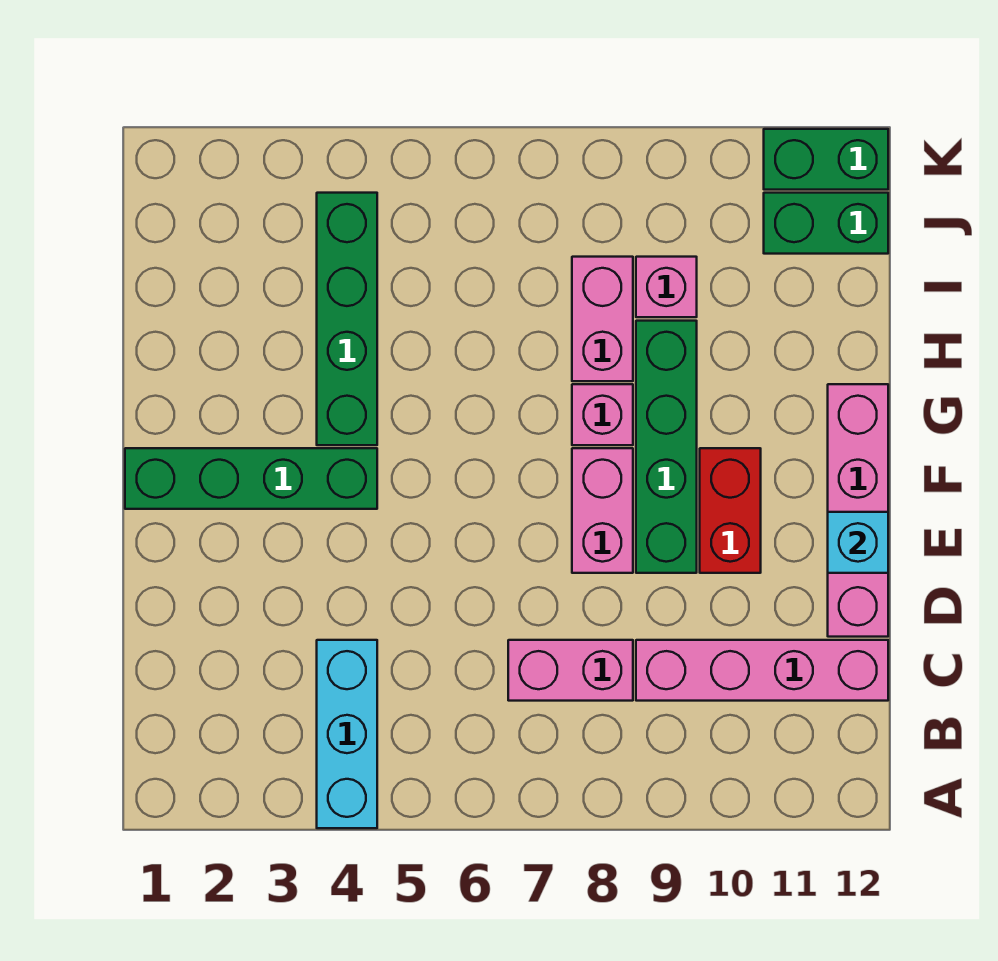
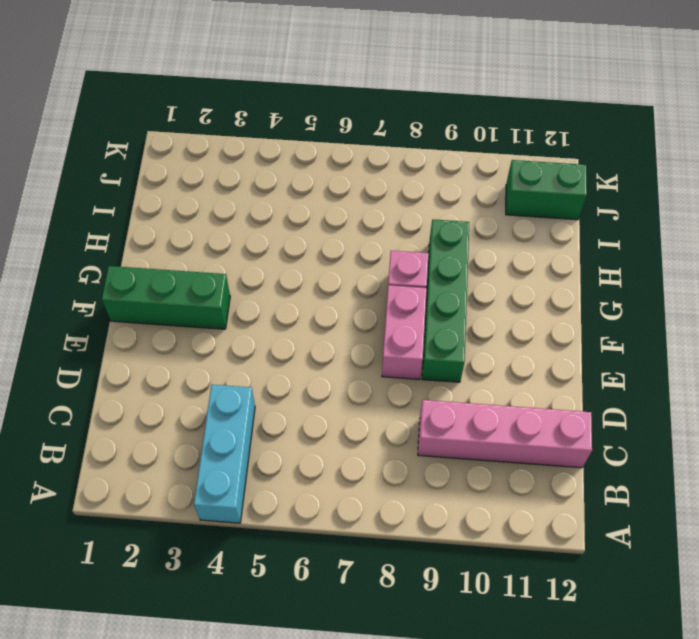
green 1x3 brick [102,266,230,329] -> green 1x4 brick [125,448,377,509]
none -> pink 1x2 brick [508,640,633,701]
none -> pink 1x4 brick [828,384,888,637]
none -> red 1x2 brick [700,448,761,573]

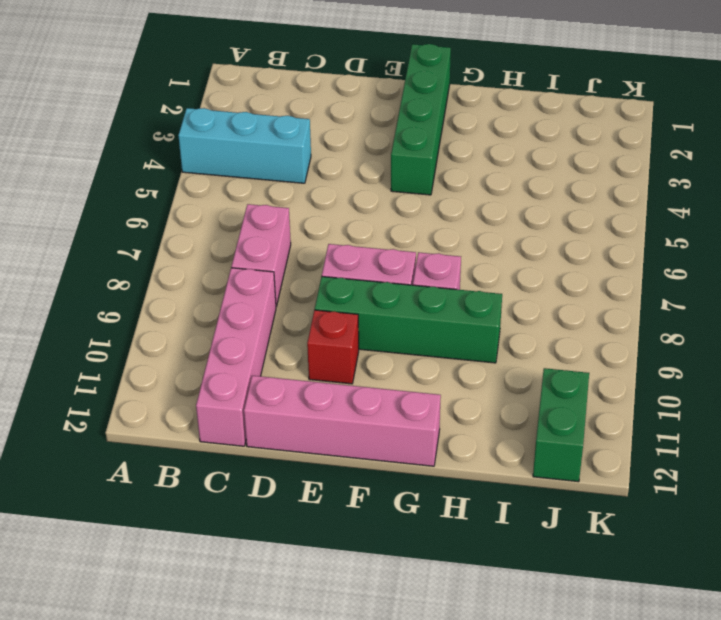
red 1x1 brick [307,310,359,384] -> red 1x2 brick [700,448,761,573]
none -> green 1x4 brick [317,193,377,445]
none -> pink 1x2 brick [572,257,633,381]
none -> pink 1x1 brick [636,257,697,317]

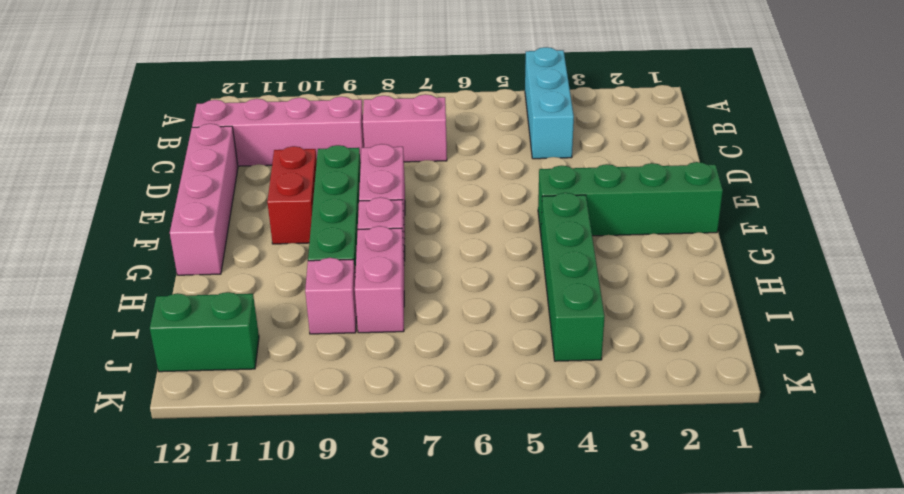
none -> green 1x2 brick [764,129,888,190]
none -> cyan 1x1 brick [828,512,888,573]

